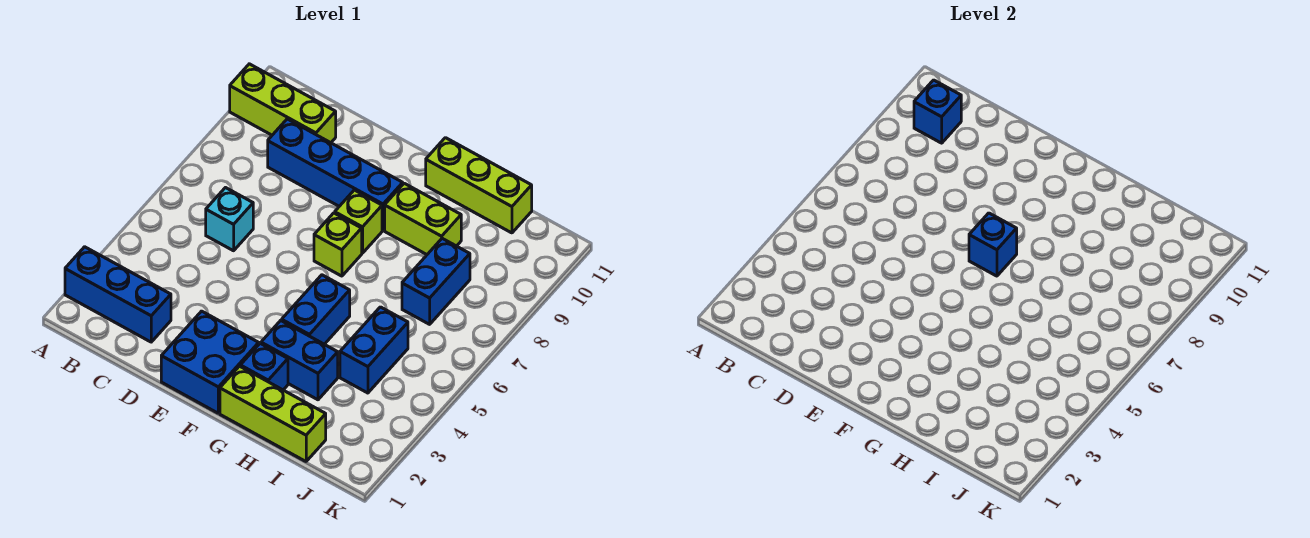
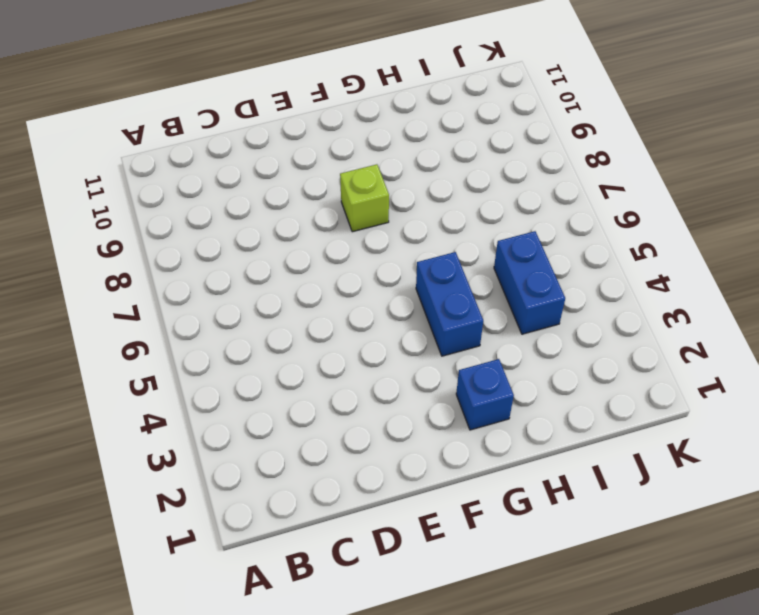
none -> blue 1x3 brick [65,247,171,342]
none -> lime 1x3 brick [230,64,336,143]
none -> cyan 1x1 brick [206,188,253,251]

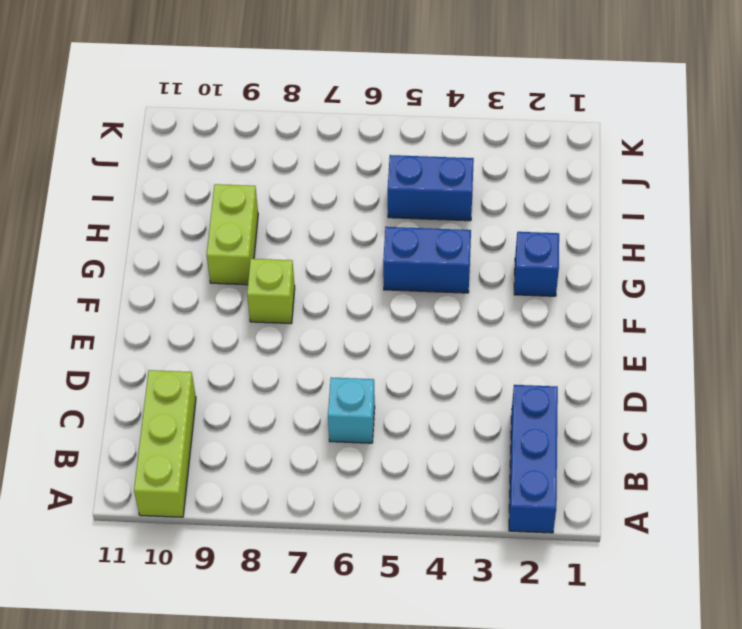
none -> blue 1x4 brick [268,119,403,230]
none -> blue 2x2 brick [161,311,259,413]
none -> lime 1x1 brick [314,213,362,276]

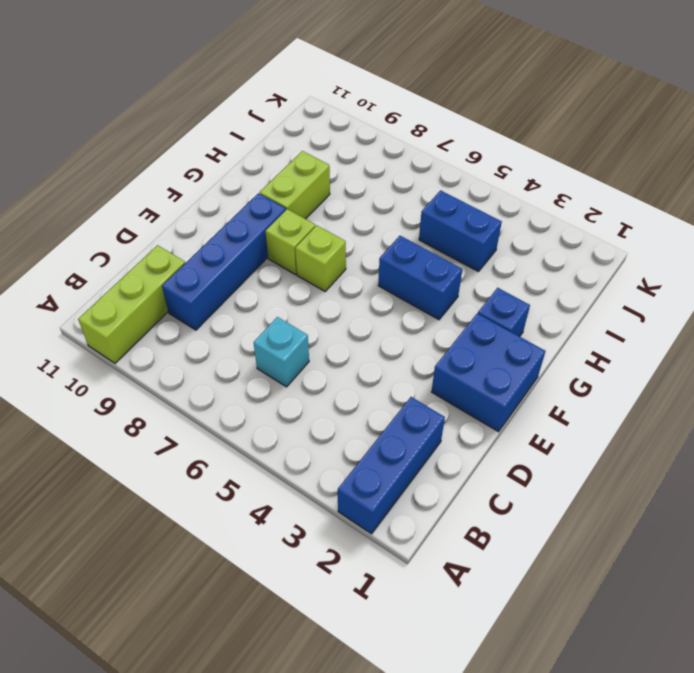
none -> lime 1x3 brick [220,366,326,461]
none -> blue 1x2 brick [261,320,338,400]
none -> lime 1x3 brick [426,138,532,233]

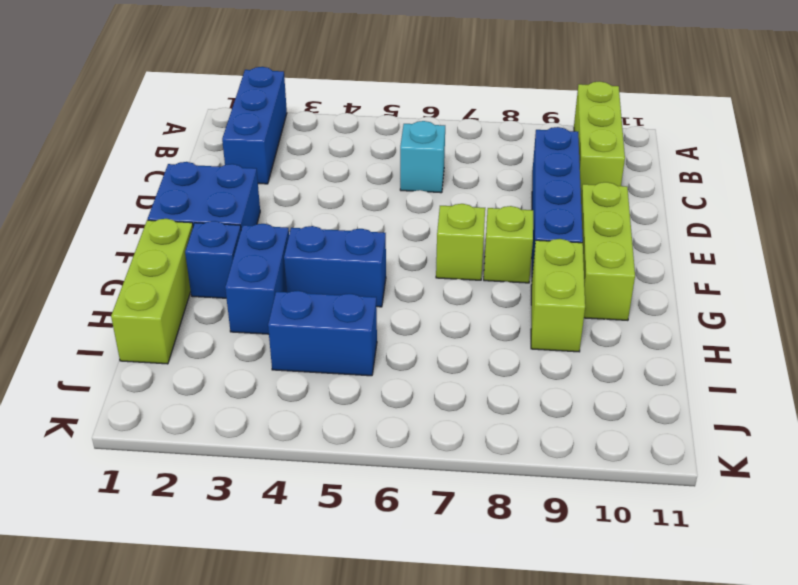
lime 1x3 brick [581,182,635,320] -> lime 1x3 brick moved to [426,138,532,233]
none -> blue 1x2 brick [402,238,470,324]
none -> blue 1x1 brick [914,80,961,143]
none -> blue 1x1 brick [969,213,1017,276]

